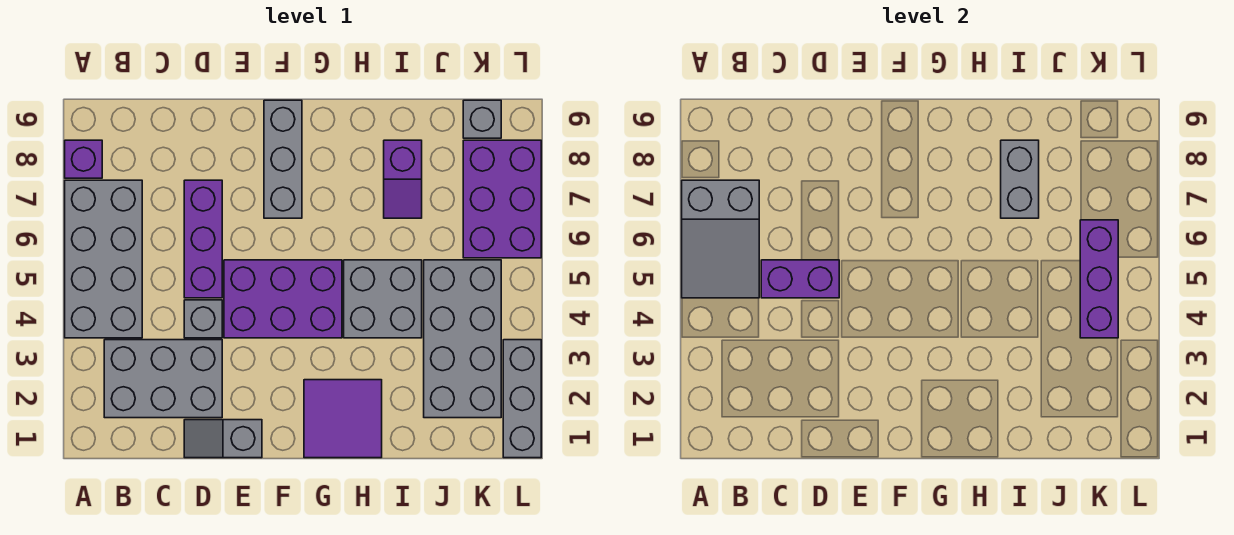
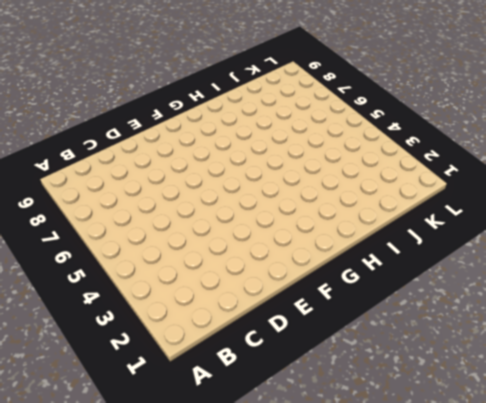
none -> grey 2x4 brick [65,180,142,338]
none -> purple 1x1 brick [65,140,102,178]
none -> grey 2x3 brick [104,340,222,418]

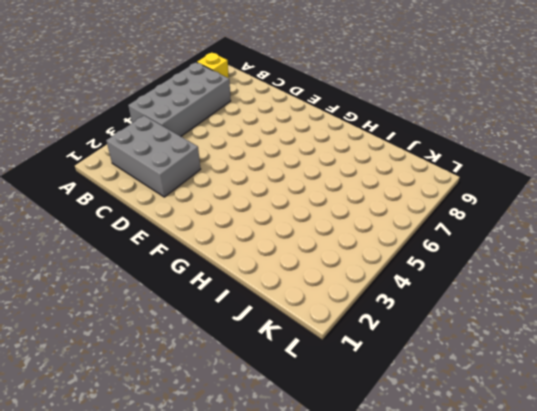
yellow 1x1 brick [197,53,229,78] -> purple 1x1 brick [65,140,102,178]
none -> grey 1x2 slope [184,420,262,458]
none -> grey 1x1 brick [184,300,222,338]
none -> purple 1x3 brick [184,180,222,298]

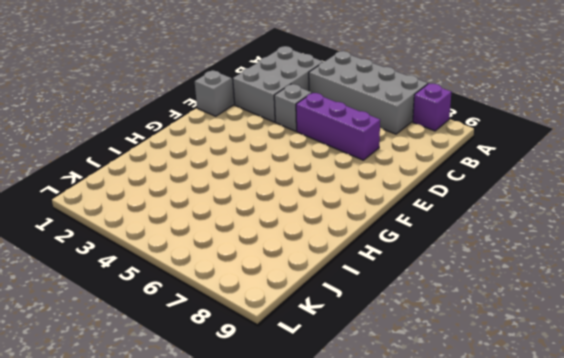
none -> purple 2x3 brick [224,260,342,338]
none -> grey 1x3 brick [264,100,302,218]
none -> purple 2x2 tile [304,380,382,458]

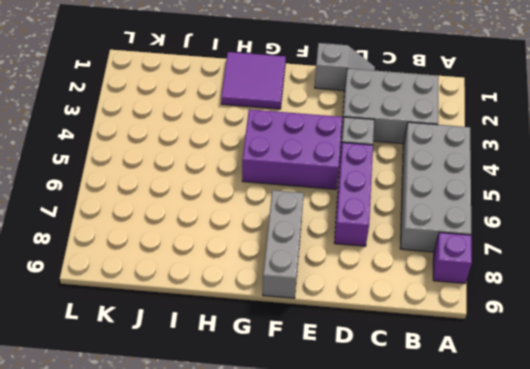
none -> grey 2x2 brick [344,260,422,338]
none -> purple 1x2 slope [384,140,422,218]
none -> grey 2x4 brick [424,260,501,418]

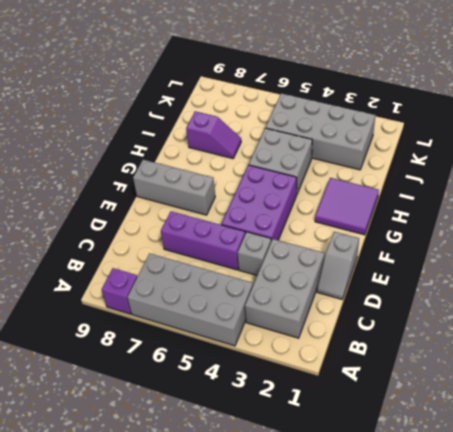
none -> purple 2x3 brick [463,140,541,258]
none -> grey 1x1 brick [463,100,501,138]
none -> grey 1x3 brick [503,340,541,458]

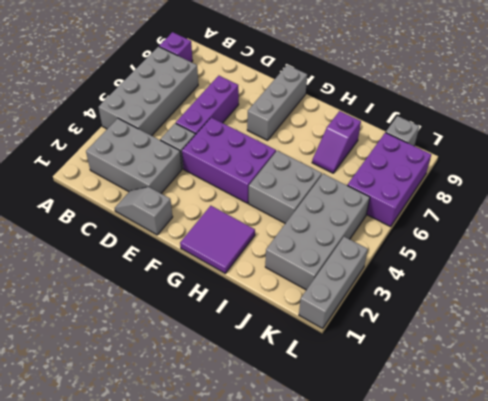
none -> grey 2x3 slope [682,180,759,298]
none -> purple 1x2 brick [761,260,839,298]
none -> grey 1x2 brick [1001,140,1039,218]

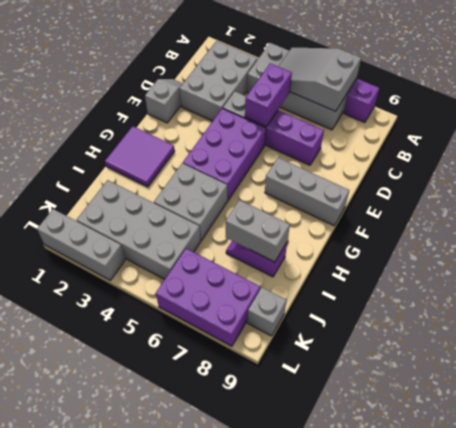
none -> purple 1x3 brick [1080,220,1118,338]

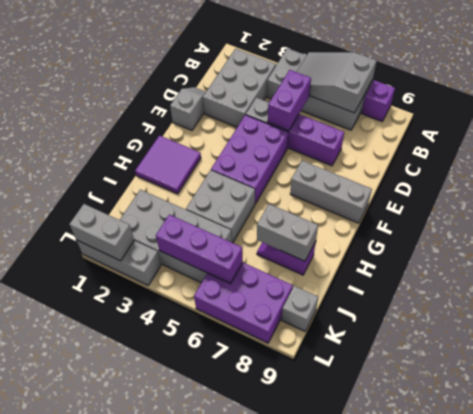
grey 1x2 brick [69,204,134,261] -> none

